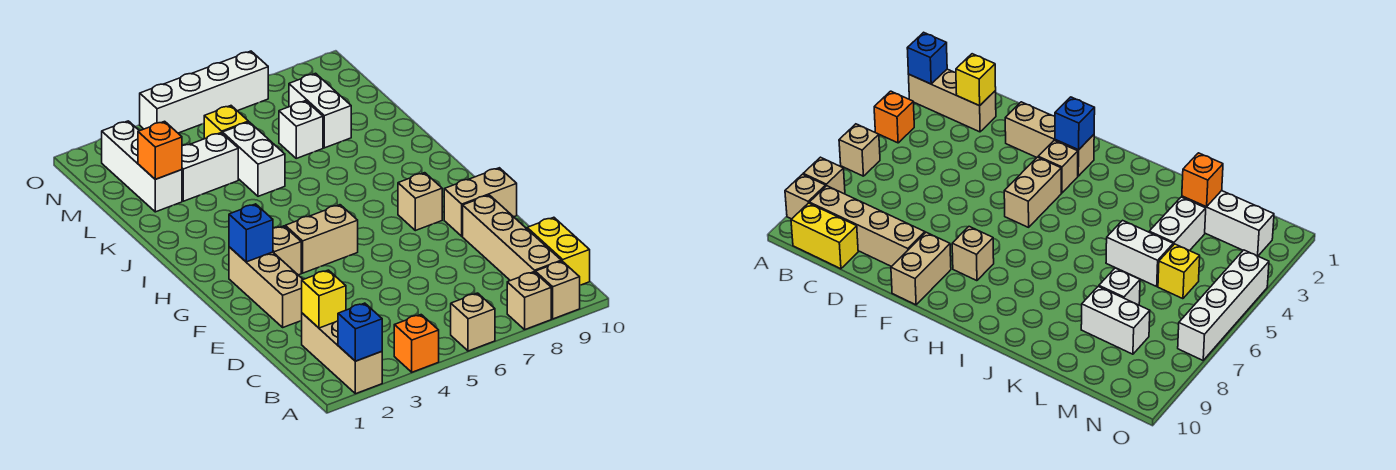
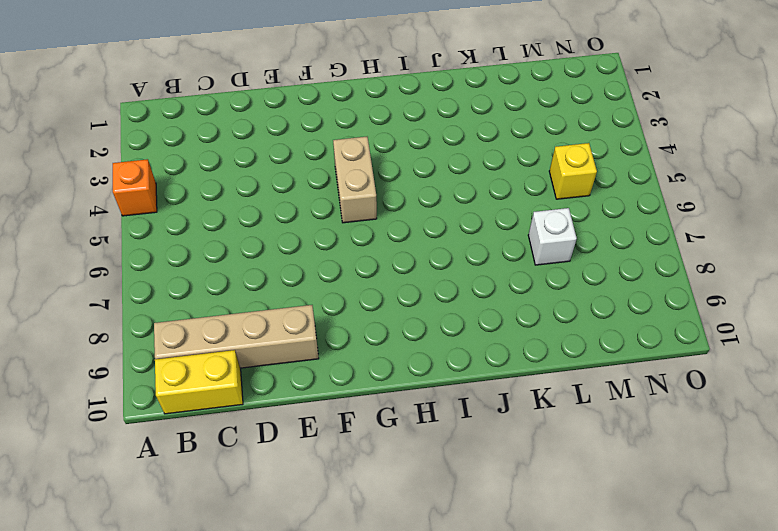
none -> tan 1x3 brick [302,313,382,394]
none -> tan 1x1 brick [451,293,495,351]
none -> tan 1x1 brick [507,272,551,330]

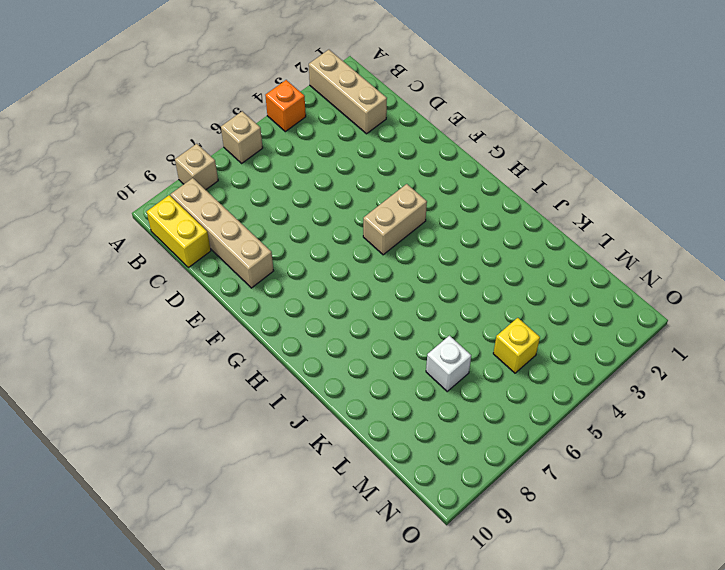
none -> tan 1x1 brick [535,261,580,319]
none -> tan 1x3 brick [229,247,303,327]
none -> tan 1x2 brick [444,168,517,236]

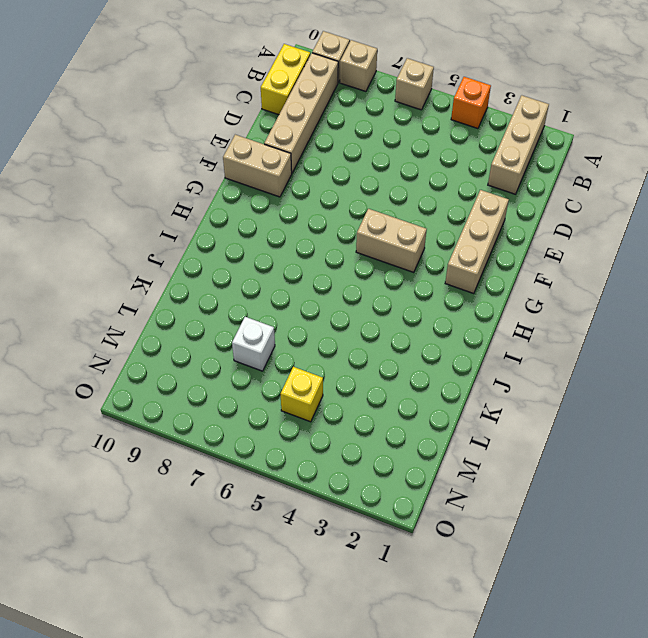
none -> tan 1x1 brick [273,226,301,275]
none -> tan 1x1 brick [398,173,442,231]
none -> white 1x2 brick [223,122,285,196]

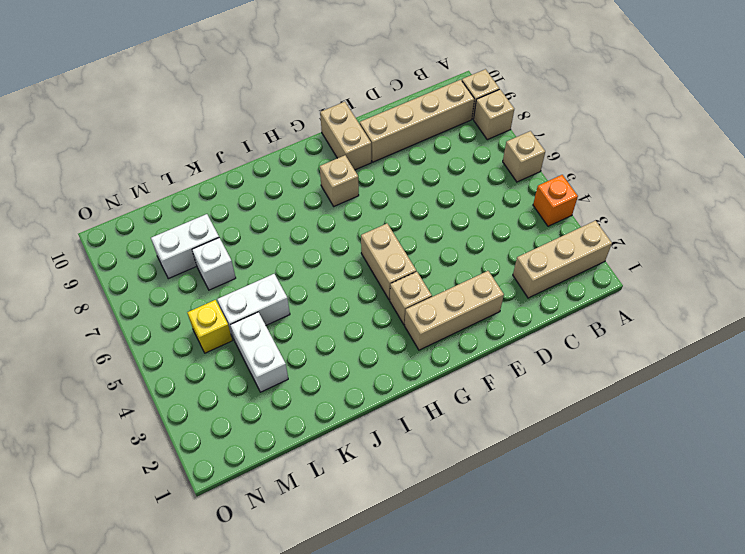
none -> yellow 1x2 brick [527,217,590,285]
none -> white 1x3 brick [102,121,182,212]
none -> white 1x4 brick [140,51,268,133]

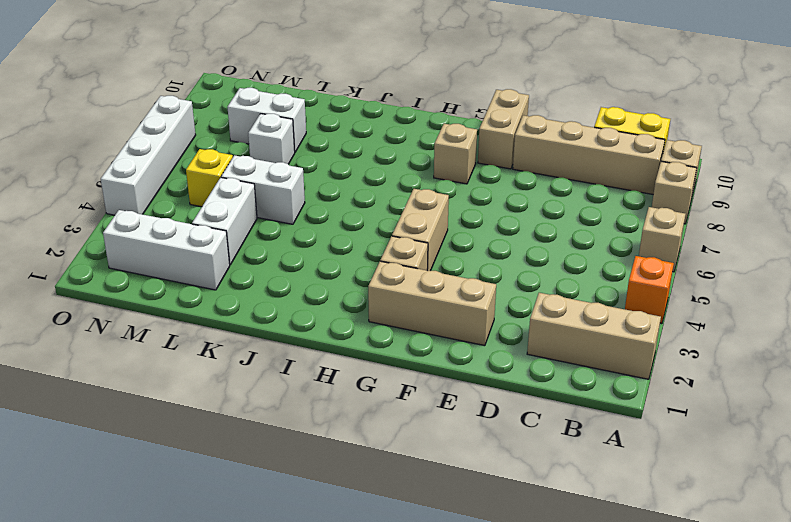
none -> blue 1x1 brick [338,303,382,361]
none -> yellow 1x1 brick [302,270,346,328]
none -> blue 1x1 brick [229,204,273,262]

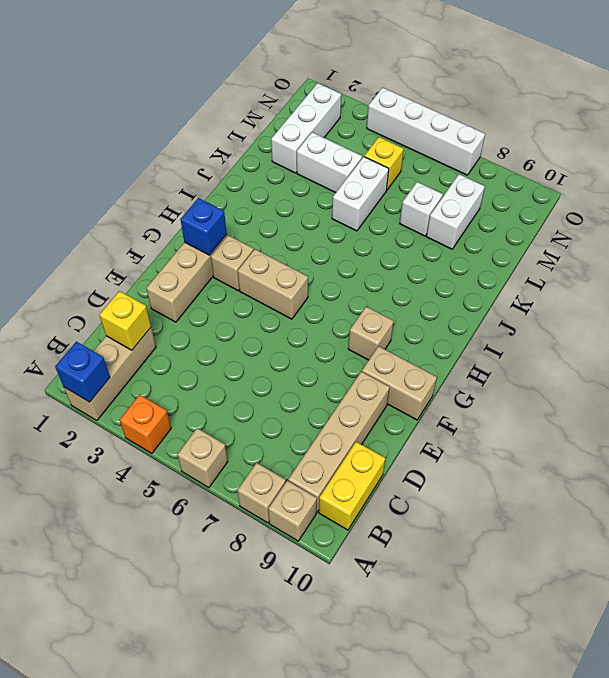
none -> orange 1x1 brick [138,121,182,179]

